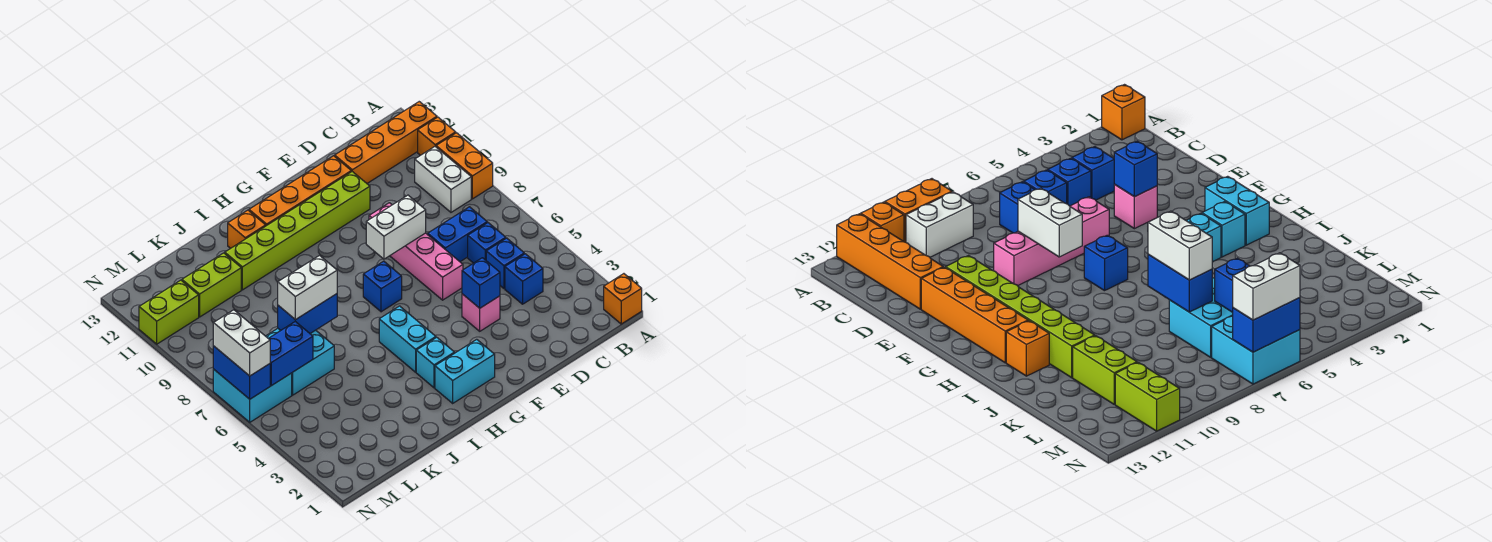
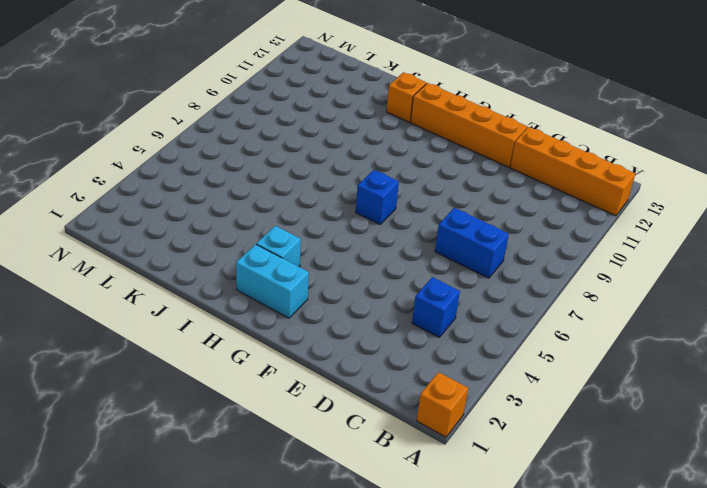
none -> orange 1x2 brick [436,133,493,199]
none -> orange 1x1 brick [418,117,456,155]
none -> white 1x2 brick [415,147,471,212]

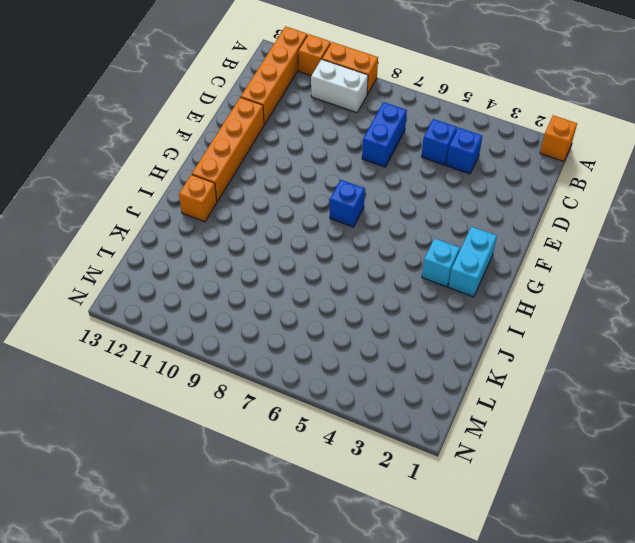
none -> blue 1x1 brick [468,223,506,263]
none -> pink 1x1 brick [462,294,500,331]
none -> pink 1x4 brick [369,203,463,300]

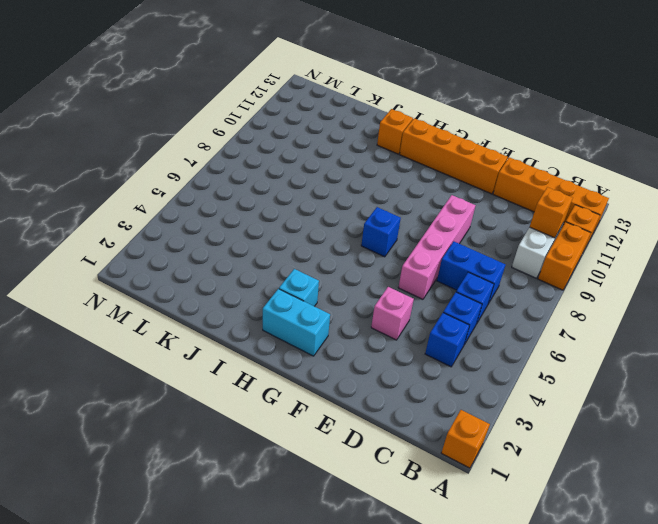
orange 1x1 brick [530,187,573,238] -> none
none -> lime 1x6 brick [225,172,370,290]
none -> cyan 1x2 brick [379,306,436,372]
none -> cyan 2x2 brick [266,328,334,395]

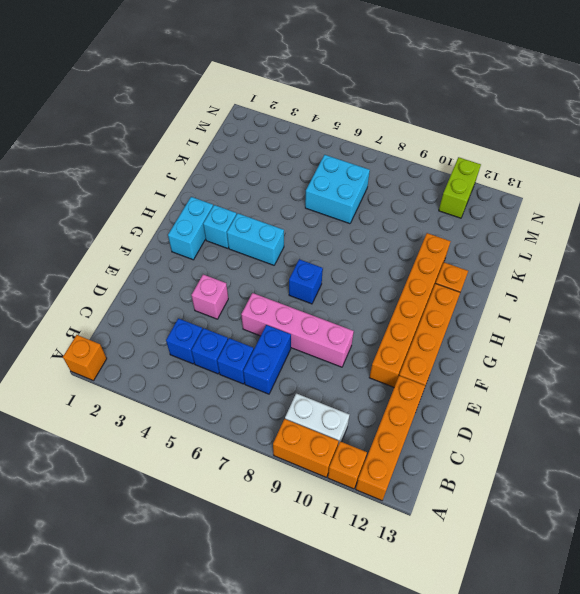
orange 1x6 brick [369,233,451,387] -> lime 1x6 brick [225,172,370,290]
none -> lime 1x2 brick [182,253,241,317]
none -> cyan 2x2 brick [213,369,292,422]
none -> blue 1x1 brick [462,258,500,308]

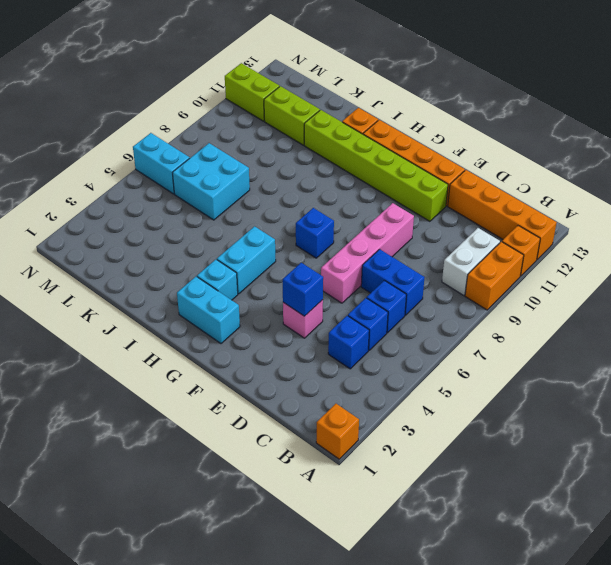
cyan 1x2 brick [133,133,190,194] -> cyan 2x2 brick [213,369,292,422]
none -> white 1x2 brick [366,195,426,259]
none -> blue 1x2 brick [278,294,337,333]
none -> blue 1x2 brick [268,322,313,386]

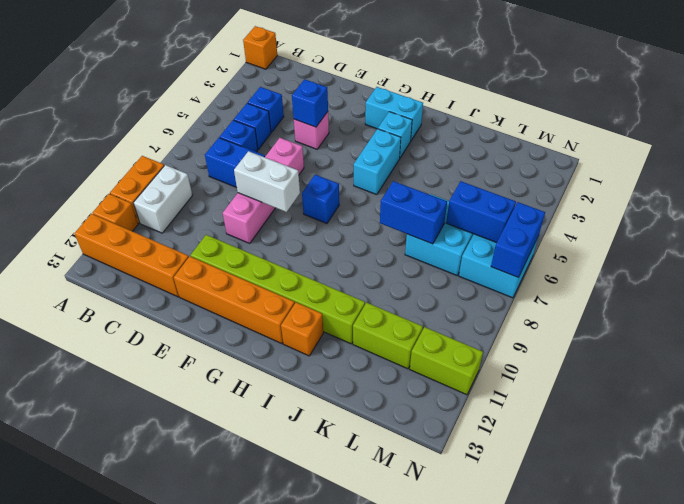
none -> white 1x2 brick [278,256,337,320]
none -> white 1x2 brick [213,310,270,376]

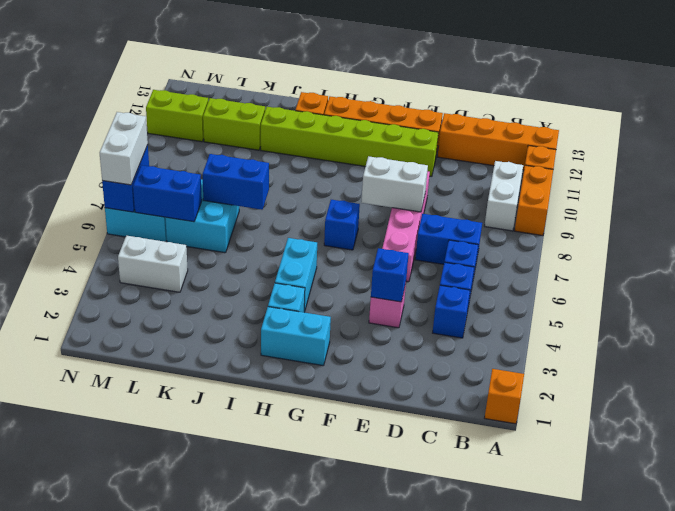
white 1x2 brick [118,236,188,292] -> white 1x2 brick moved to [278,256,337,320]

